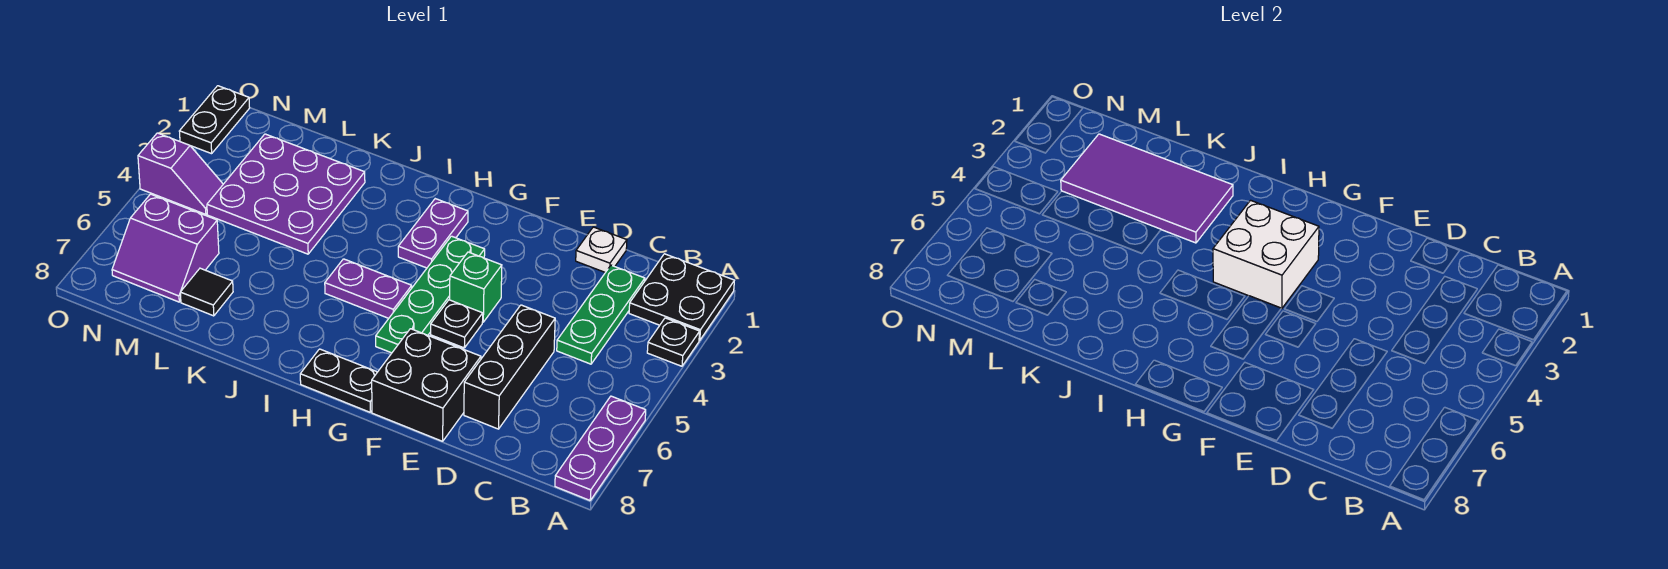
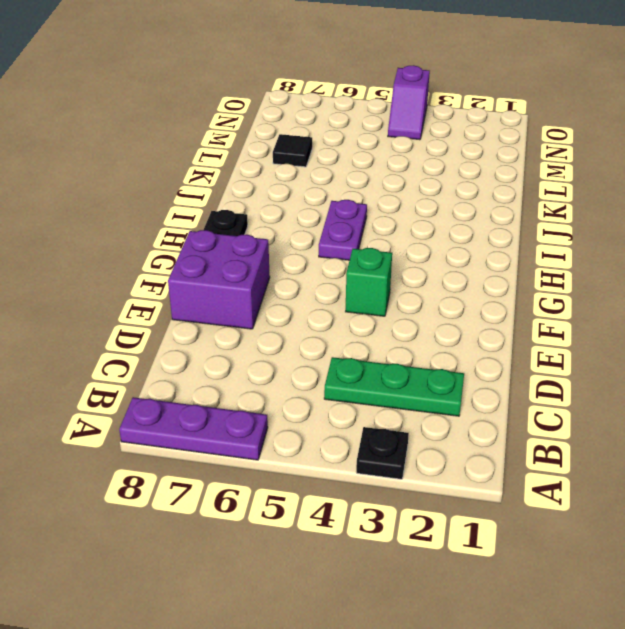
purple 2x2 brick [168,230,270,329] -> black 2x2 brick [372,329,481,441]
none -> black 2x2 plate [629,254,734,340]
none -> white 1x1 plate [576,227,627,272]
none -> black 1x3 brick [464,305,555,429]

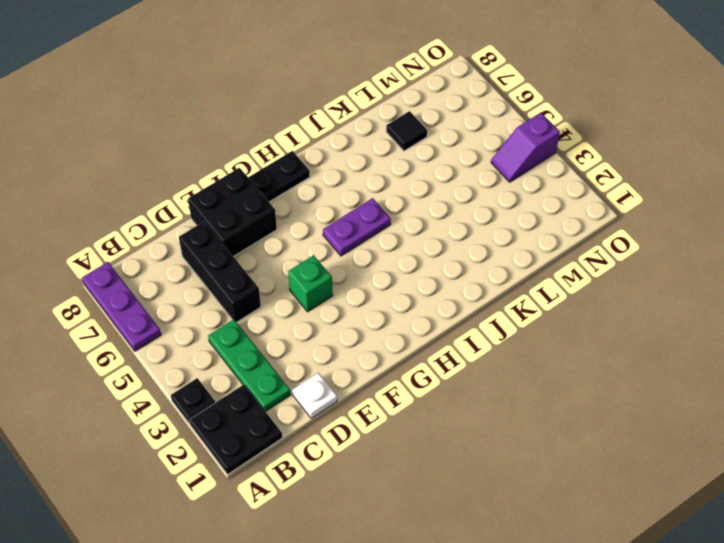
none -> black 1x1 plate [431,300,483,348]
none -> green 1x4 plate [376,236,485,353]
none -> purple 1x2 plate [398,199,468,268]

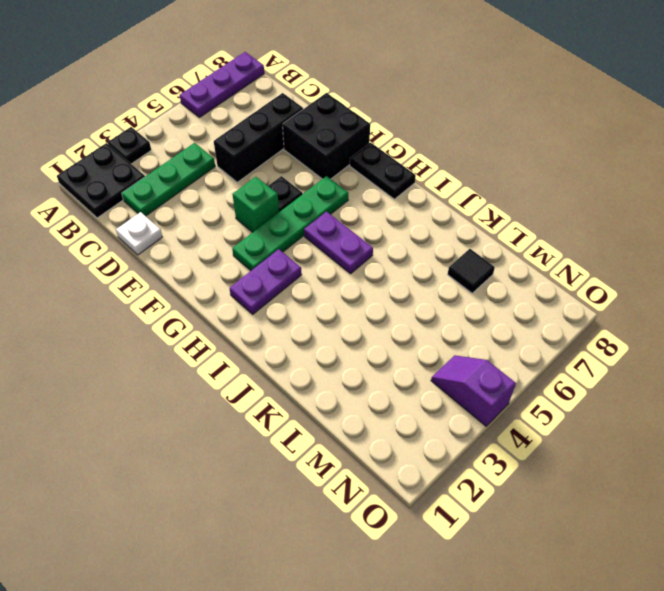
none -> purple 3x3 plate [207,134,365,254]
none -> purple 2x2 slope [112,194,219,302]
none -> black 1x2 plate [179,86,250,154]

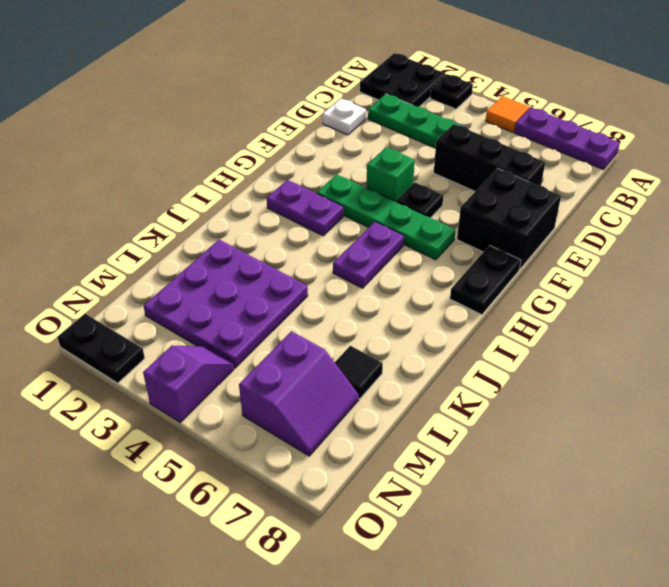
orange 1x1 tile [486,96,529,132] -> none
none -> white 2x2 brick [1213,200,1319,309]
none -> purple 2x4 tile [1061,134,1233,243]

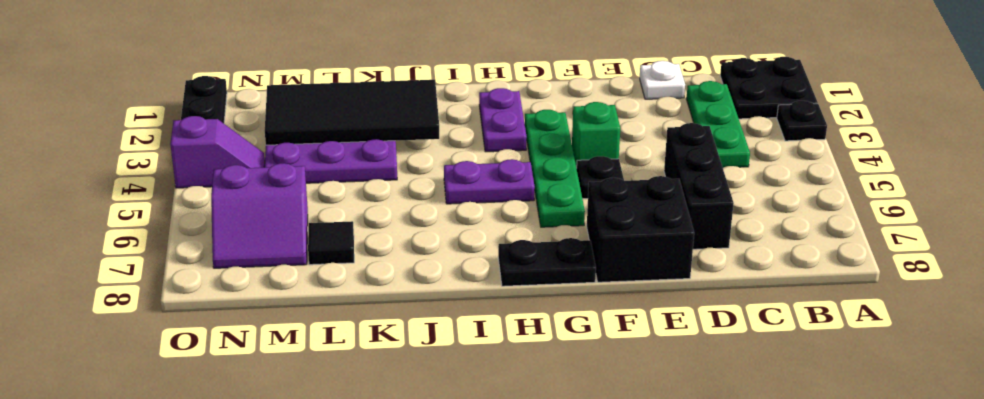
black 2x4 tile [265,80,439,145] -> purple 2x4 tile [1061,134,1233,243]
none -> purple 1x3 plate [555,396,646,500]
none -> white 2x2 brick [1213,200,1319,309]

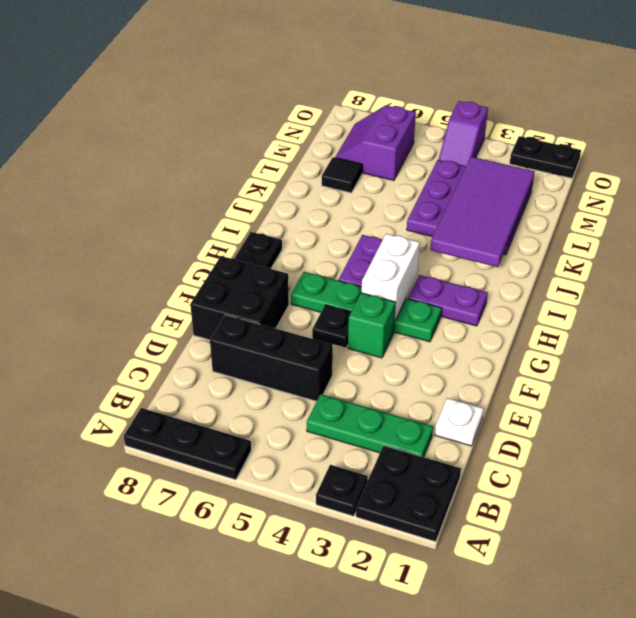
black 1x3 plate [124,408,251,480] -> purple 1x3 plate [555,396,646,500]
white 1x2 brick [362,234,420,322] -> white 2x2 brick [1213,200,1319,309]

